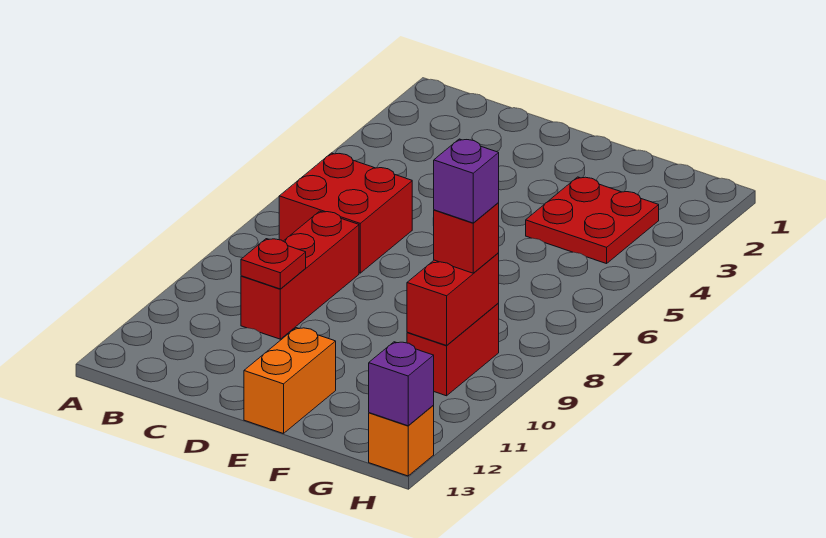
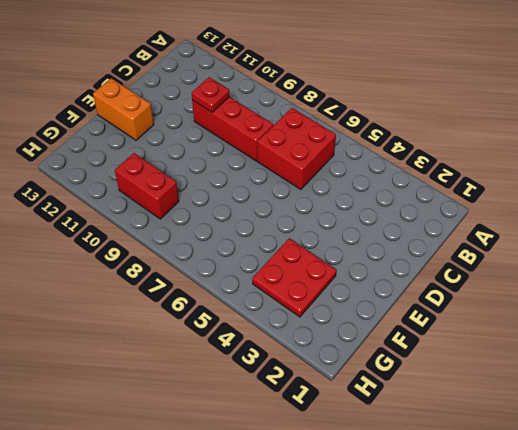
none -> orange 1x1 brick [369,406,434,476]
none -> red 1x2 brick [407,253,499,346]

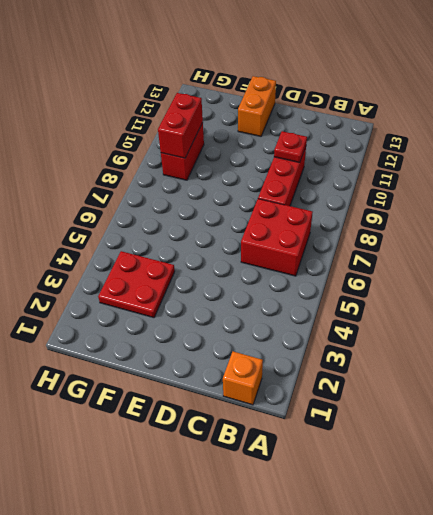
orange 1x1 brick [223,352,263,405] -> orange 1x1 brick moved to [369,406,434,476]
none -> purple 1x1 brick [369,342,434,426]
none -> red 1x1 brick [434,203,499,273]

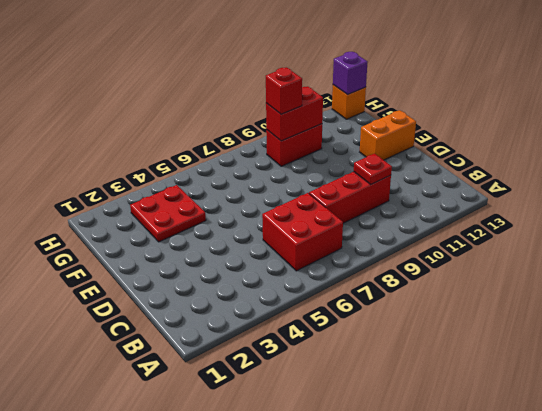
none -> purple 1x1 brick [434,139,499,223]

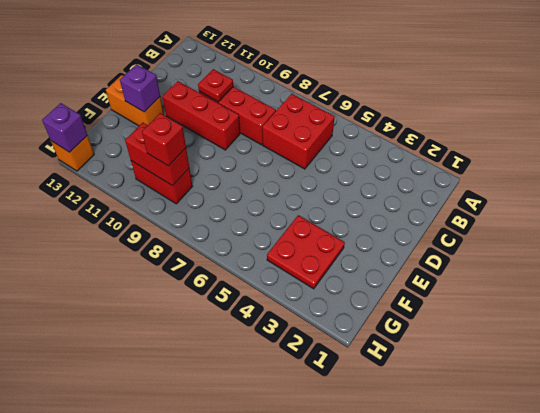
red 1x3 brick [162,81,240,150] -> none
purple 1x1 brick [120,64,160,112] -> purple 1x1 brick moved to [434,139,499,223]

